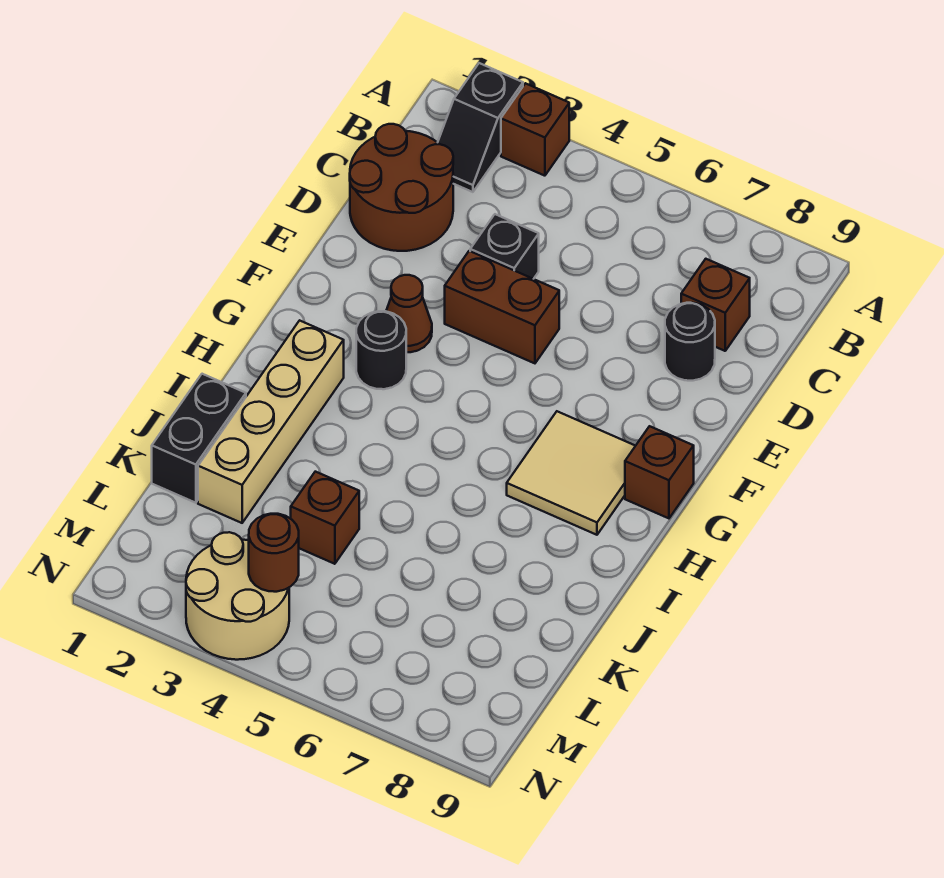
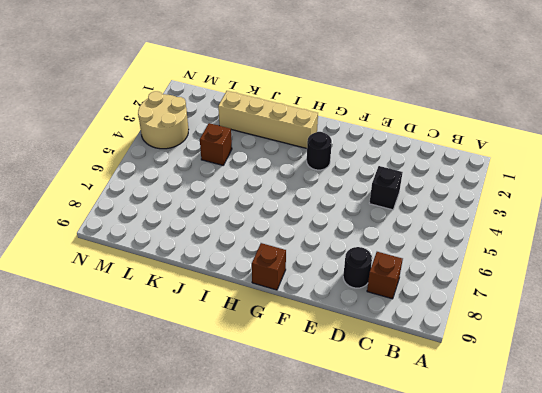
none -> black 1x2 slope [438,63,523,192]
none -> brown 1x1 brick [501,83,569,176]
none -> brown 2x2 round brick [350,124,453,251]

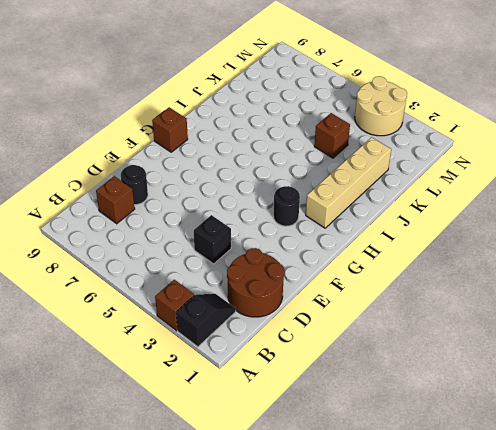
none -> brown 1x2 brick [445,251,559,363]
none -> brown 1x1 cone [386,275,432,352]
none -> tan 2x2 tile [507,411,635,535]

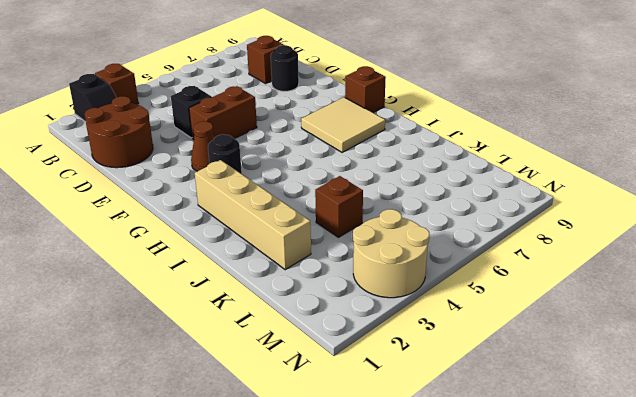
none -> black 1x2 brick [152,374,246,503]
none -> brown 1x1 round brick [249,514,299,592]

